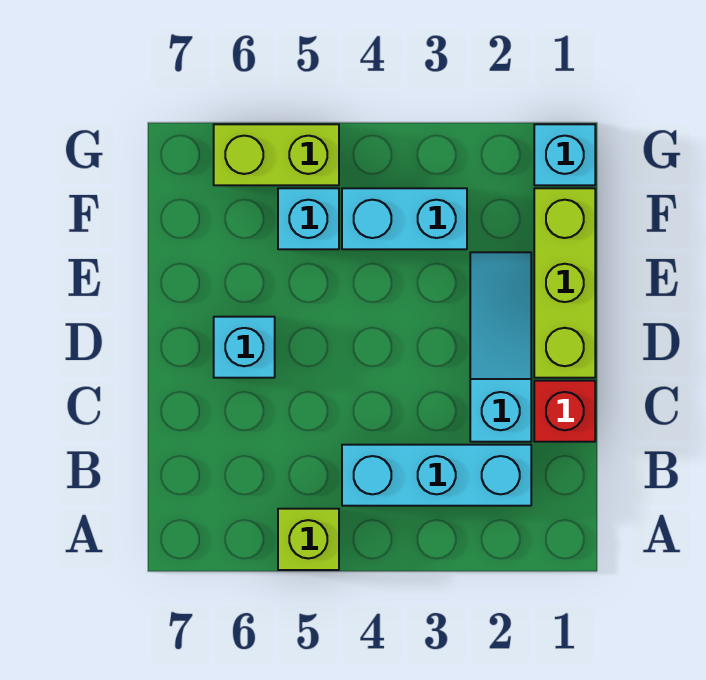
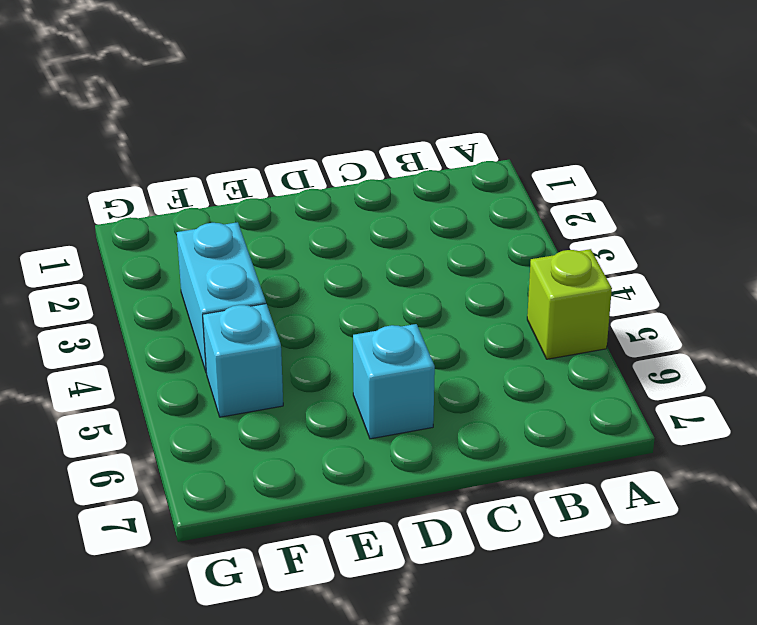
none -> cyan 1x3 brick [342,445,531,506]
none -> red 1x1 brick [534,381,595,442]

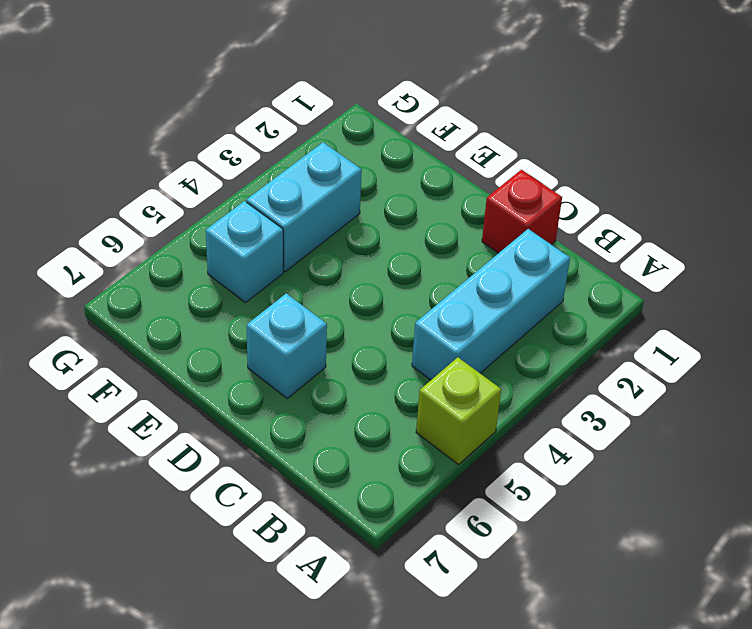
none -> cyan 1x3 slope [470,252,531,442]
none -> lime 1x3 brick [534,188,595,378]

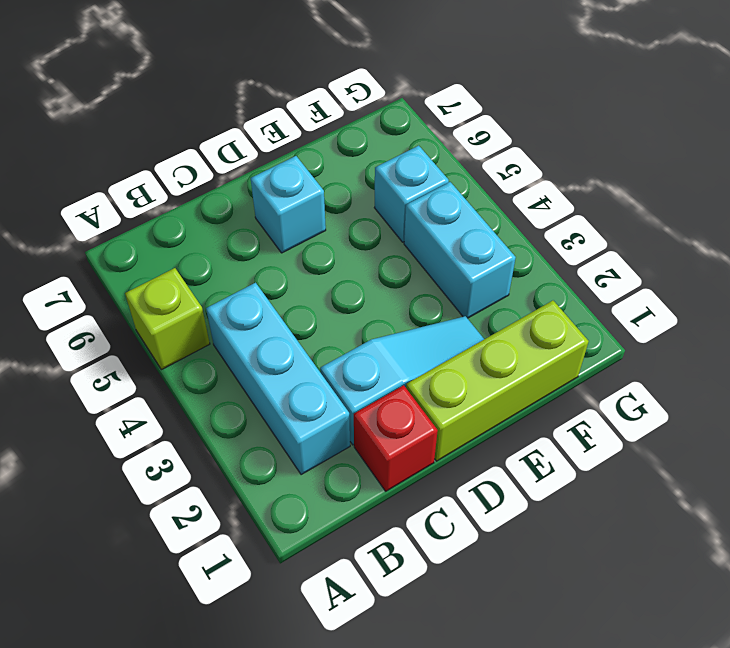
none -> cyan 1x1 brick [534,124,595,185]
none -> lime 1x2 brick [214,124,339,185]

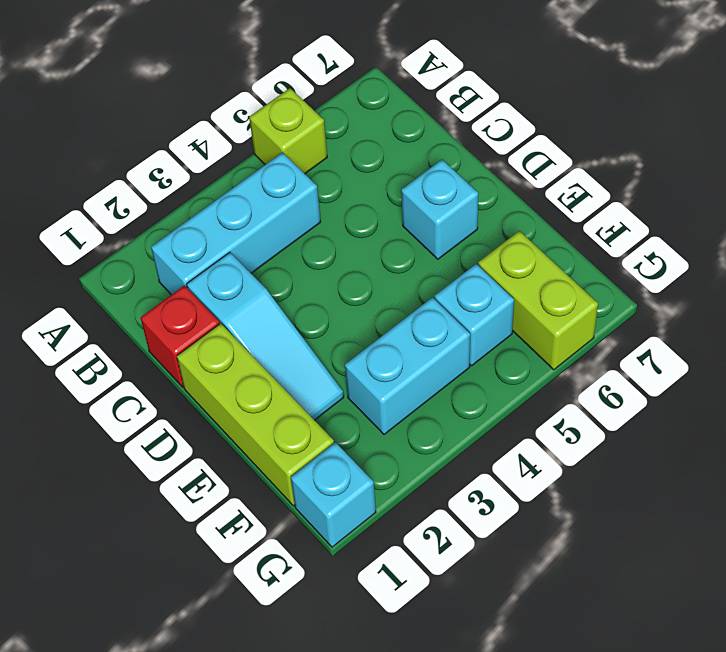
lime 1x2 brick [478,231,598,370] -> lime 1x2 brick turned to [214,124,339,185]

